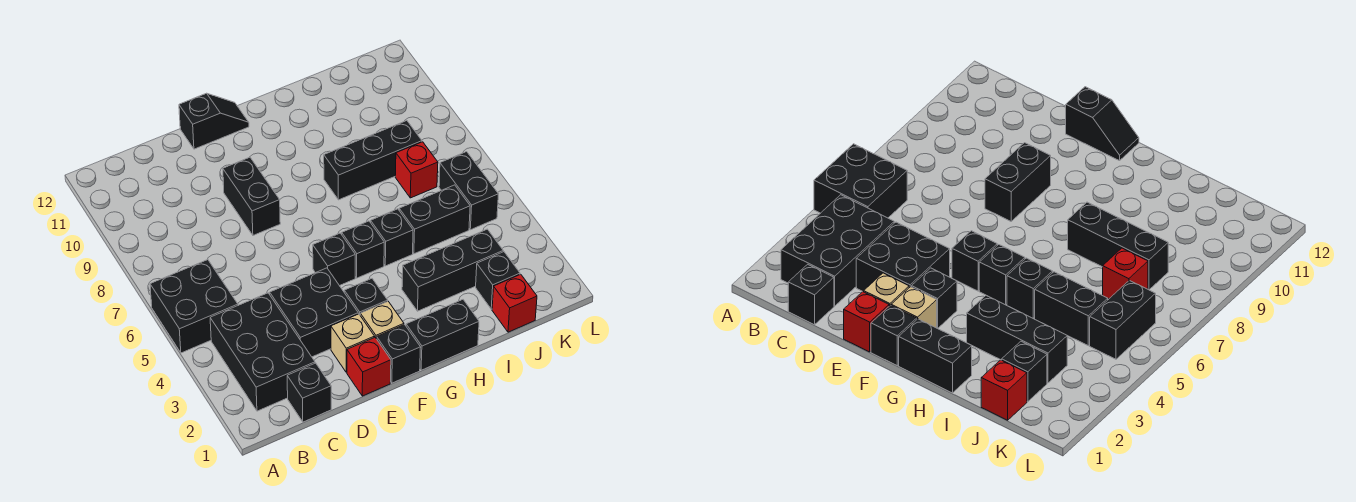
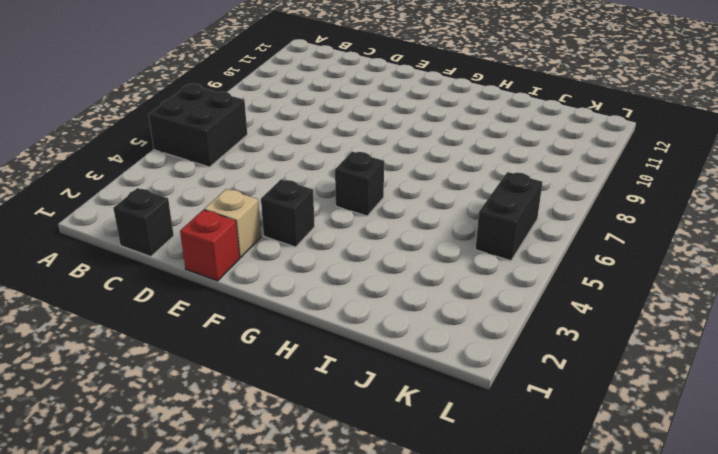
none -> black 2x3 brick [210,293,315,411]
none -> black 2x2 brick [270,268,358,357]
none -> black 1x2 brick [223,157,280,235]

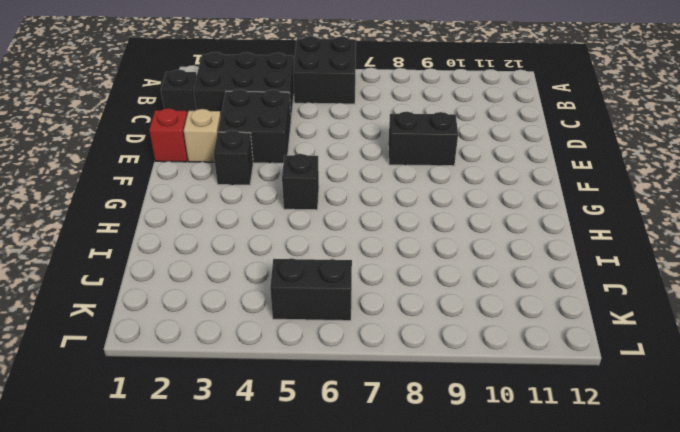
none -> black 1x2 slope [179,93,249,149]
none -> black 1x1 brick [377,325,421,383]
none -> tan 1x1 brick [360,302,404,339]

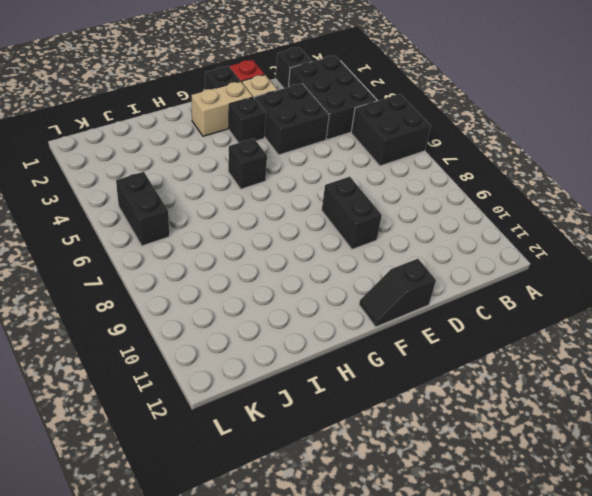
tan 1x2 brick [191,81,253,136] -> tan 1x1 brick [360,302,404,339]
none -> black 1x1 brick [313,233,355,286]
none -> black 1x2 brick [406,300,479,370]
none -> black 1x3 brick [402,229,503,311]

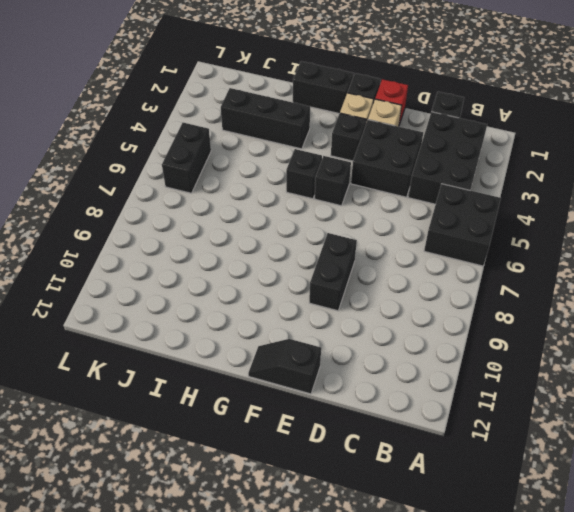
none -> black 1x1 brick [371,209,413,266]
none -> black 1x3 brick [324,121,422,200]
none -> black 1x2 brick [399,185,470,254]

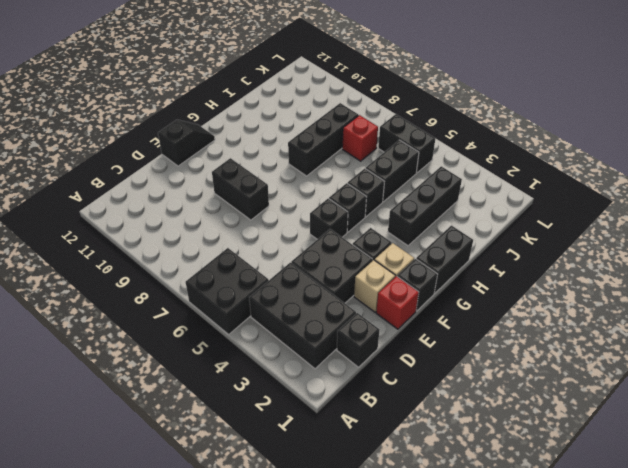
none -> red 1x1 brick [492,274,537,332]
none -> black 1x1 brick [476,252,520,309]

